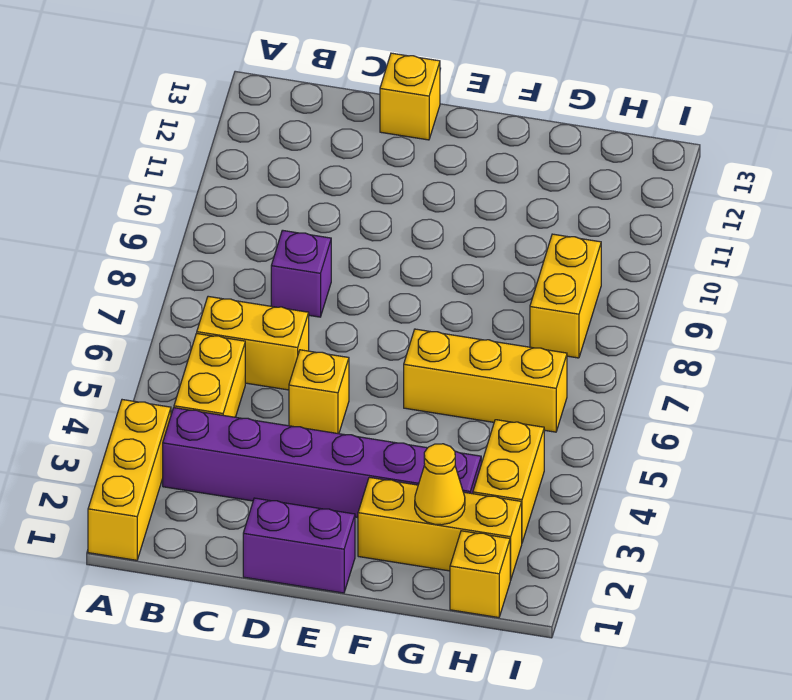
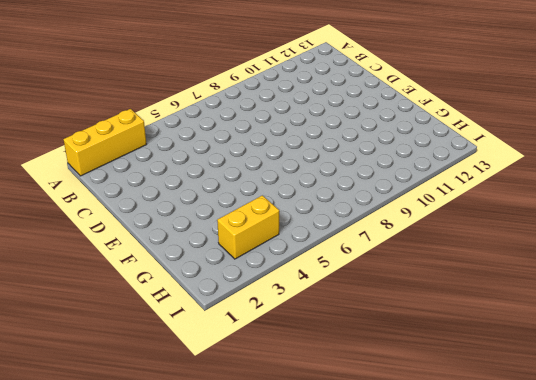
none -> purple 1x6 brick [163,408,481,518]
none -> yellow 1x2 brick [174,333,245,417]
none -> yellow 1x2 brick [197,296,309,390]

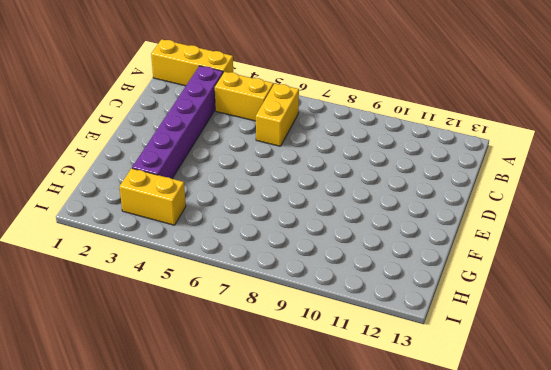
none -> purple 1x1 brick [271,230,331,317]
none -> purple 1x2 brick [243,498,355,593]
none -> yellow 1x1 brick [289,350,349,434]

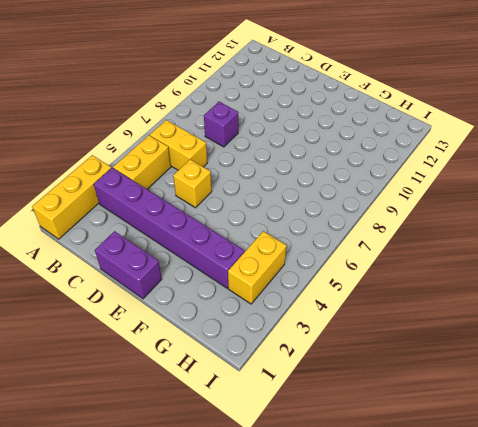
none -> yellow 1x1 brick [380,53,440,140]
none -> yellow 1x3 brick [358,477,522,580]
none -> yellow 1x3 brick [404,329,567,432]

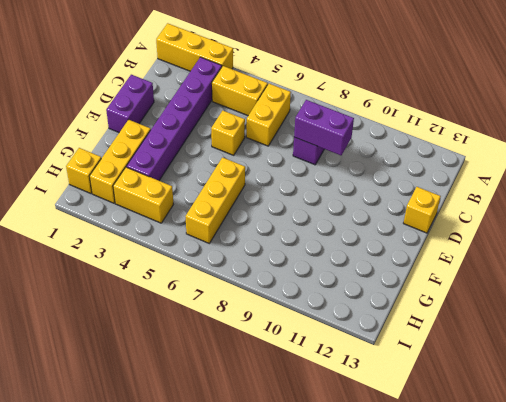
purple 1x2 brick [294,100,354,155] -> none
none -> yellow 1x2 brick [530,234,601,358]
none -> yellow 1x1 cone [415,444,465,525]

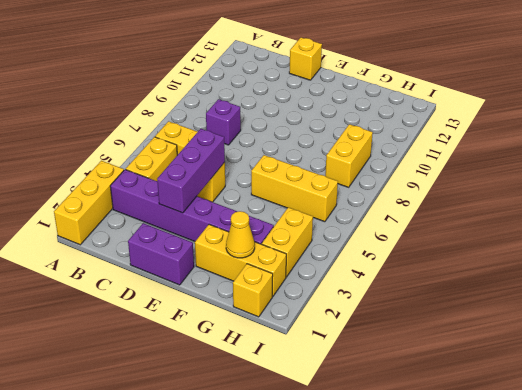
purple 1x3 brick [157,129,225,213] -> none

